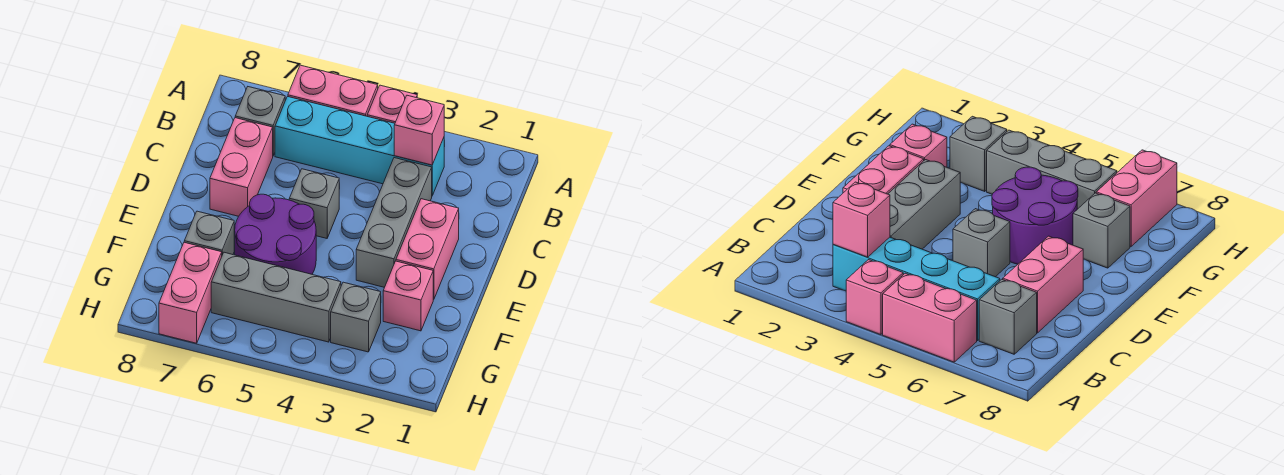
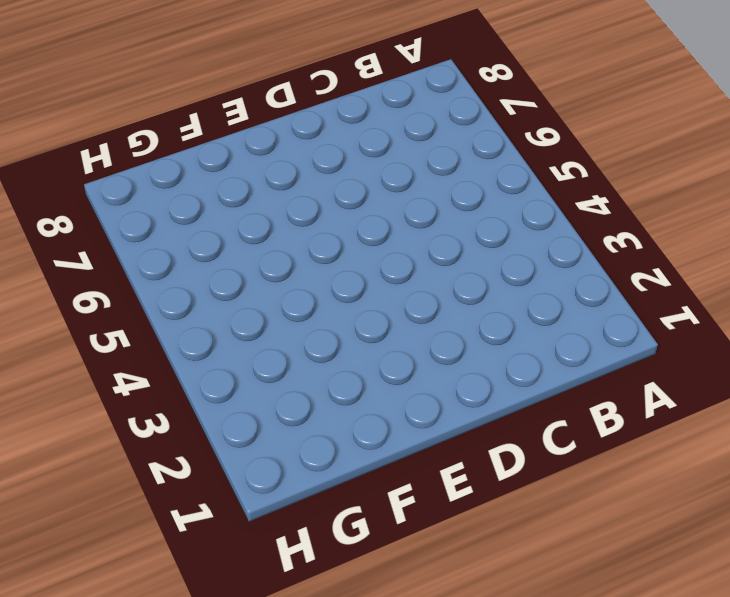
none -> pink 1x1 brick [367,85,417,123]
none -> pink 1x2 brick [288,65,378,116]
none -> cyan 1x4 brick [275,97,444,195]

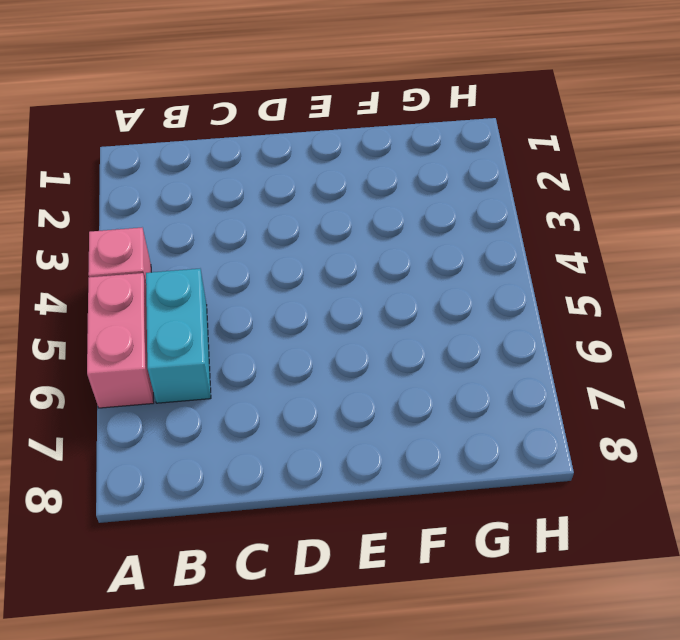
cyan 1x2 brick [146,269,211,403] -> cyan 1x4 brick [275,97,444,195]
none -> grey 1x1 brick [235,87,285,155]
none -> grey 1x3 brick [356,158,432,287]
none -> pink 1x2 brick [210,118,273,216]

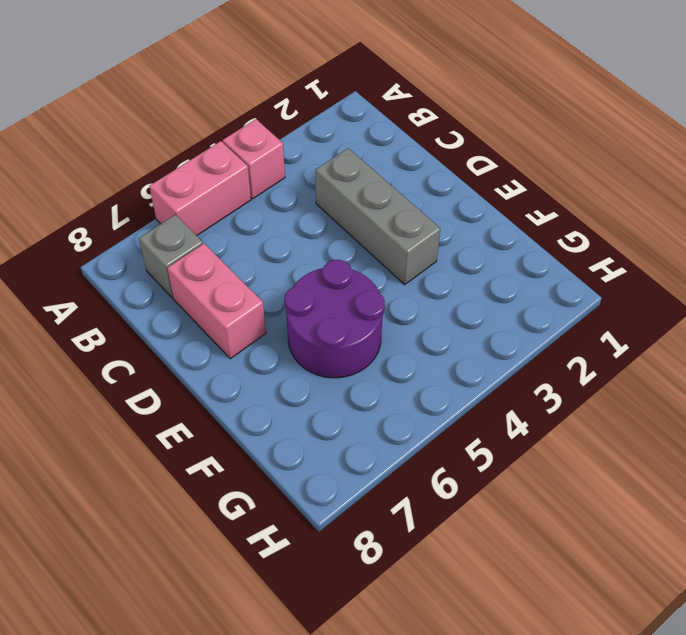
none -> cyan 1x4 brick [275,97,444,195]
none -> pink 1x2 brick [396,199,459,300]
none -> grey 1x1 brick [289,169,339,238]

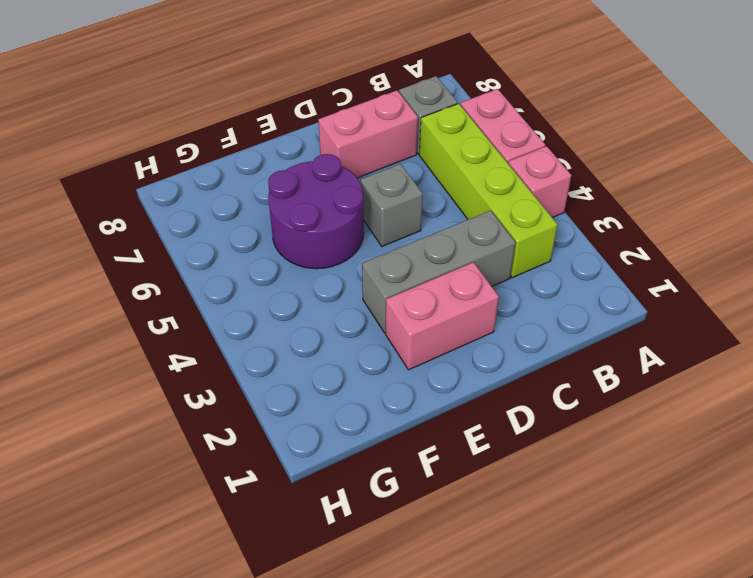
lime 1x4 brick [419,104,557,278] -> cyan 1x4 brick [275,97,444,195]
none -> pink 1x1 brick [383,261,433,331]
none -> grey 1x1 brick [184,211,235,255]
none -> grey 1x1 brick [331,282,381,352]

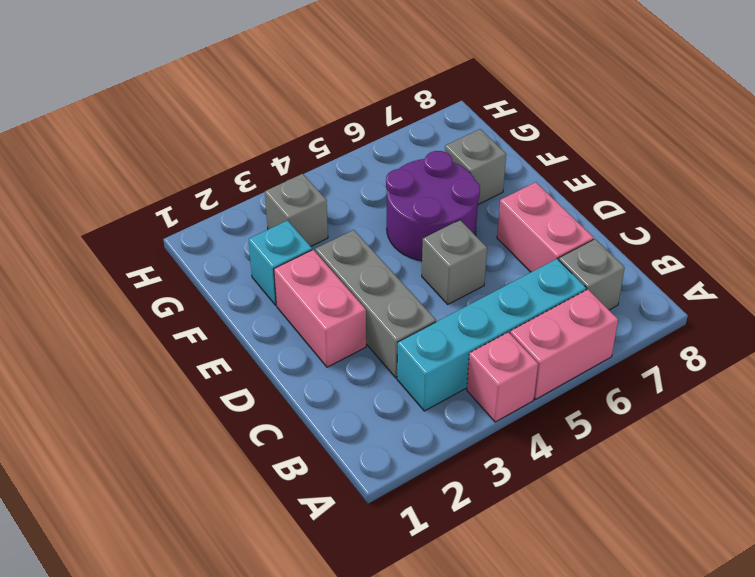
cyan 1x1 brick [249,221,312,305] -> pink 1x1 brick [383,261,433,331]
none -> grey 1x3 brick [211,252,341,342]
none -> pink 1x2 brick [159,242,222,343]
none -> pink 1x1 brick [394,95,444,165]

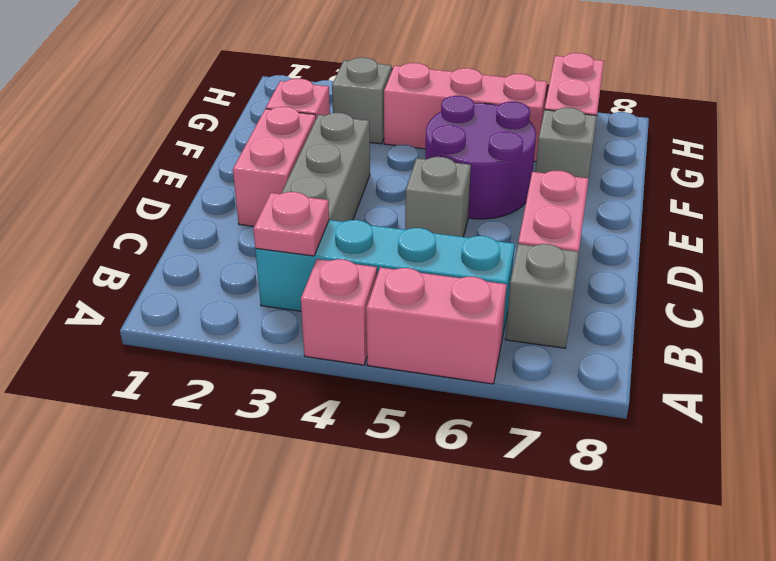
pink 1x1 plate [253,192,329,256] -> pink 1x1 brick [394,95,444,165]
pink 1x3 brick [384,63,547,162] -> grey 1x3 brick [211,252,341,342]

